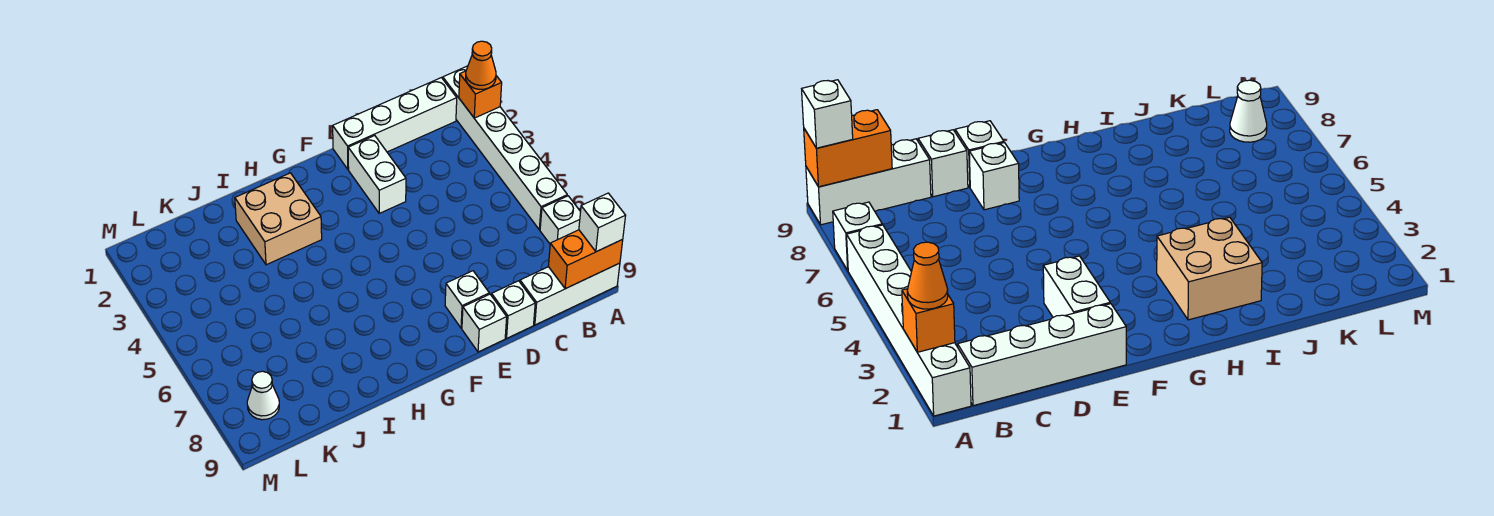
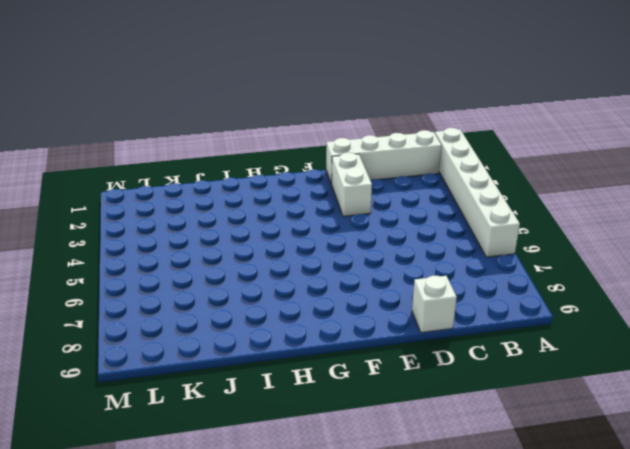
none -> white 1x1 brick [540,196,581,244]
none -> white 1x3 brick [520,263,620,325]
none -> white 1x1 brick [445,271,489,328]

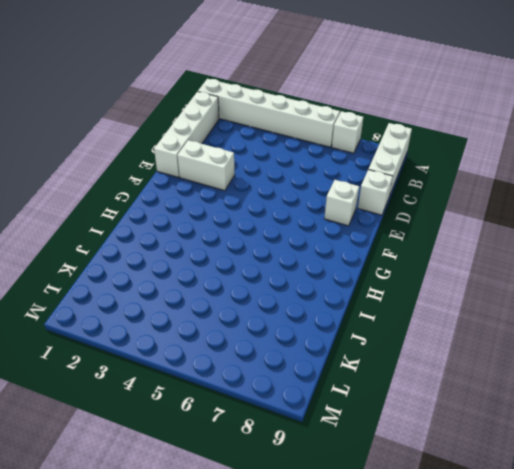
none -> white 1x1 brick [462,294,507,352]
none -> tan 2x2 brick [235,173,322,265]
none -> white 1x1 cone [247,371,279,420]

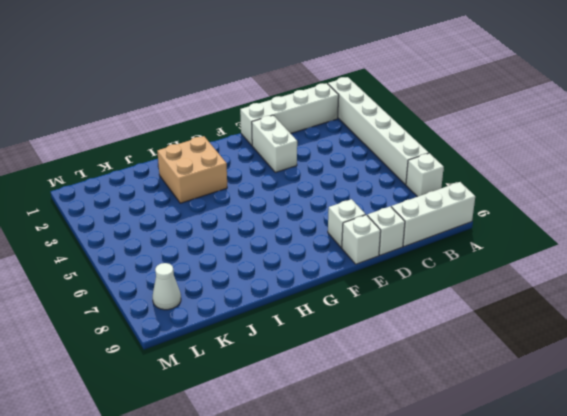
none -> orange 1x1 brick [459,71,502,118]
none -> orange 1x2 brick [548,230,623,289]
none -> orange 1x1 cone [466,41,496,89]

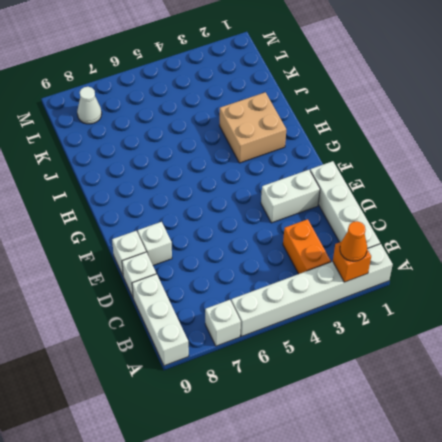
orange 1x2 brick [283,219,331,274] -> orange 1x2 brick moved to [548,230,623,289]
none -> white 1x1 brick [579,193,626,252]

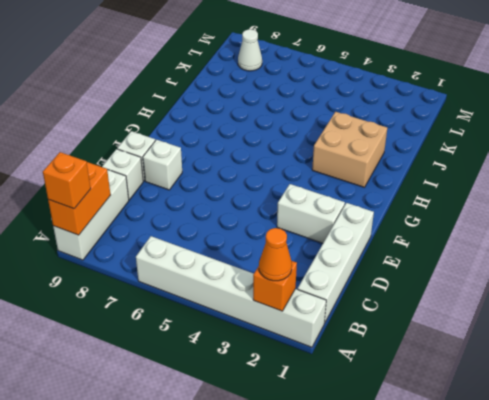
orange 1x1 brick [43,152,91,209] -> white 1x1 brick [579,193,626,252]
none -> white 1x1 brick [540,196,581,244]

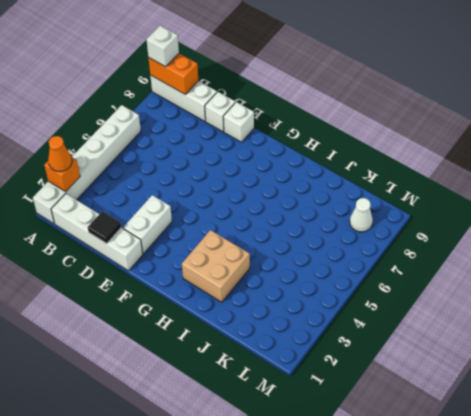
black 1x1 tile [88,211,121,244] -> none
none -> white 1x1 brick [540,196,581,244]
none -> white 1x1 brick [445,271,489,328]

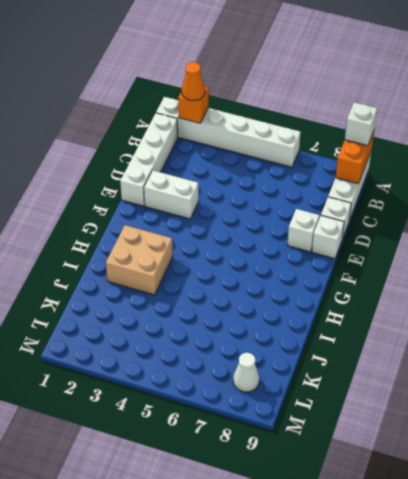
none -> white 1x1 brick [540,196,581,244]

